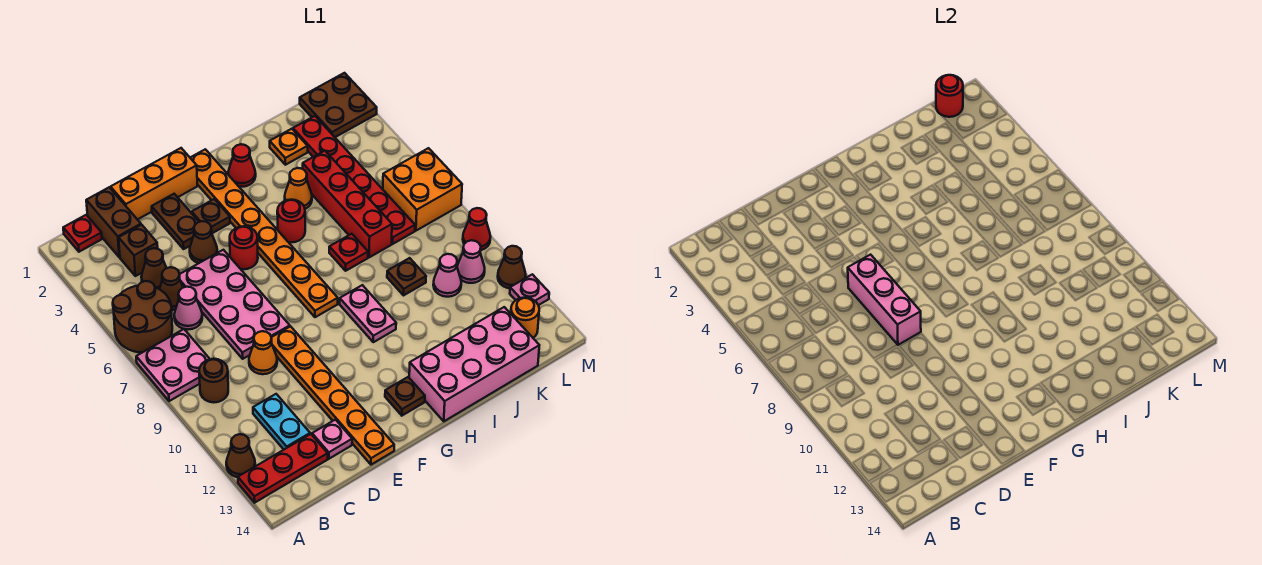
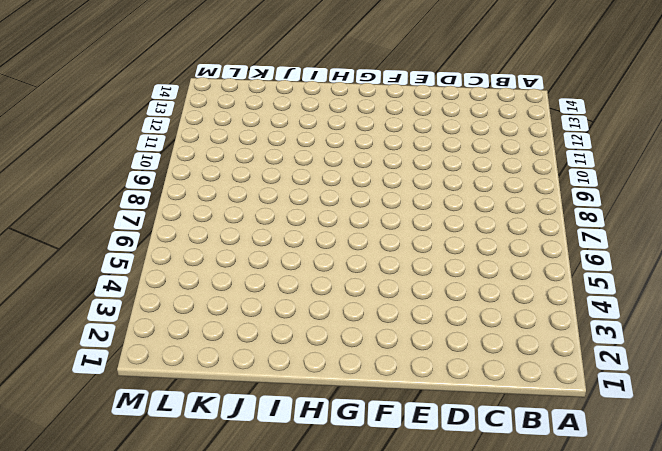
none -> brown 2x2 round brick [113,281,172,352]
none -> pink 2x2 plate [136,329,209,401]
none -> brown 1x1 cone [226,434,255,477]
none -> red 1x3 plate [238,434,328,503]

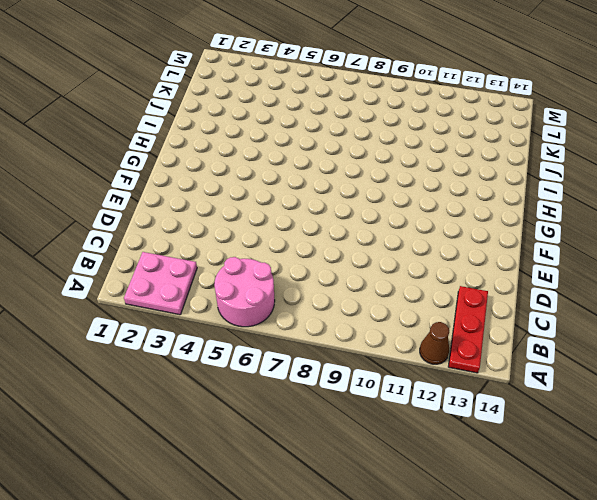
pink 2x2 plate [124,252,197,315] -> pink 2x2 plate moved to [136,329,209,401]
pink 2x2 round brick [214,257,275,327] -> brown 2x2 round brick [113,281,172,352]
none -> red 1x1 plate [63,215,102,252]
none -> brown 1x1 round brick [199,359,228,402]
none -> brown 1x2 brick [86,187,141,257]
none -> brown 1x1 brick [119,225,158,276]

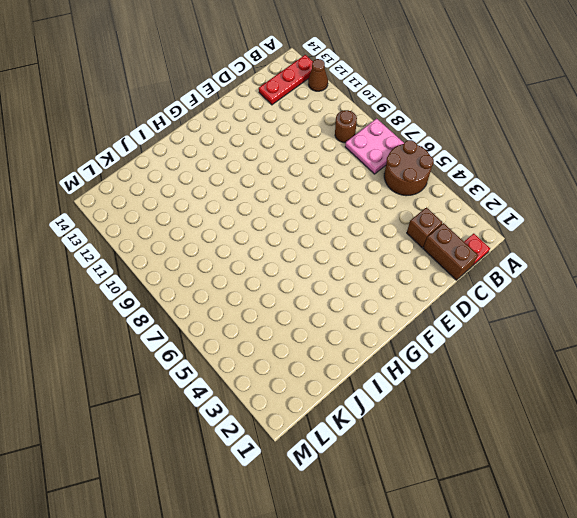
none -> brown 1x1 cone [141,248,166,289]
none -> brown 1x1 cone [160,267,183,310]
none -> pink 1x1 cone [174,287,202,329]
none -> cyan 1x2 plate [253,394,310,449]

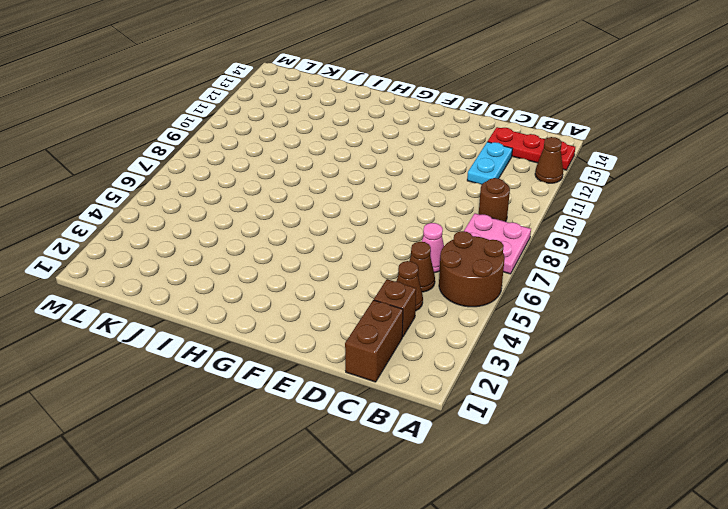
none -> red 1x1 plate [63,215,102,252]
none -> orange 1x3 brick [111,148,197,220]
none -> pink 2x4 plate [179,250,290,359]
none -> orange 1x1 cone [249,331,277,374]

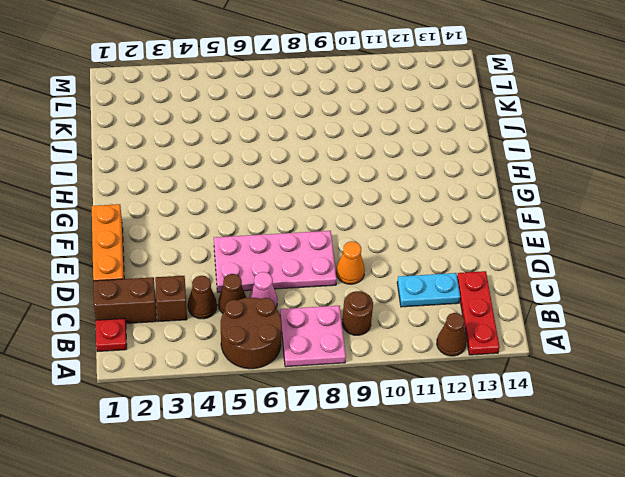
none -> pink 1x1 plate [312,420,352,459]
none -> brown 1x2 plate [152,194,199,249]
none -> brown 1x1 cone [190,221,217,263]
none -> orange 1x6 plate [271,326,394,465]

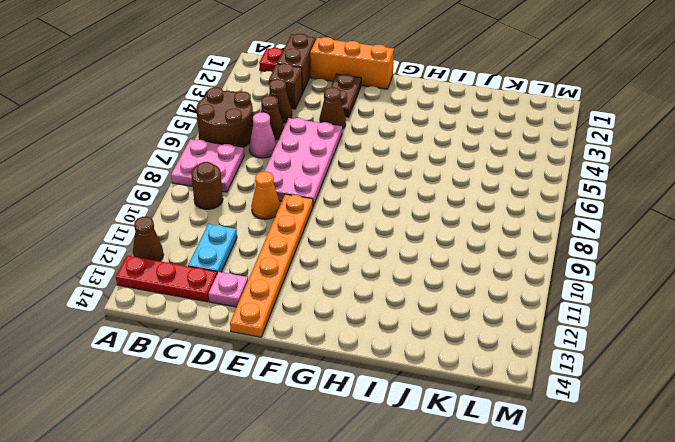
none -> brown 1x1 plate [192,199,230,233]
none -> red 1x1 round brick [230,226,258,269]
none -> orange 1x8 plate [190,149,338,317]
none -> brown 1x1 plate [385,377,425,416]

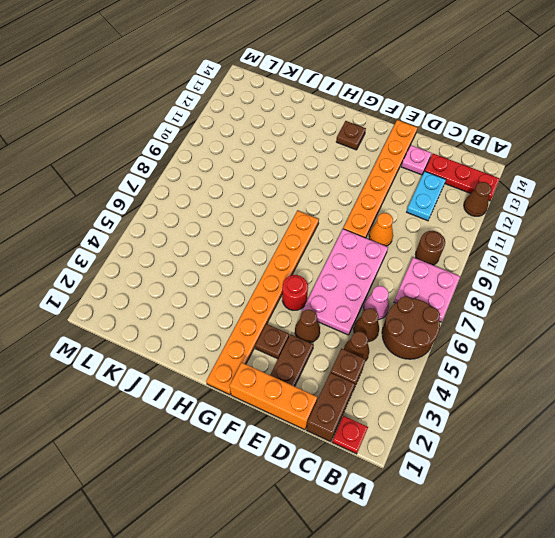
none -> red 1x1 cone [228,144,256,187]
none -> red 1x1 round brick [277,200,305,242]
none -> pink 1x2 plate [340,285,396,342]
none -> pink 2x4 brick [409,307,539,421]

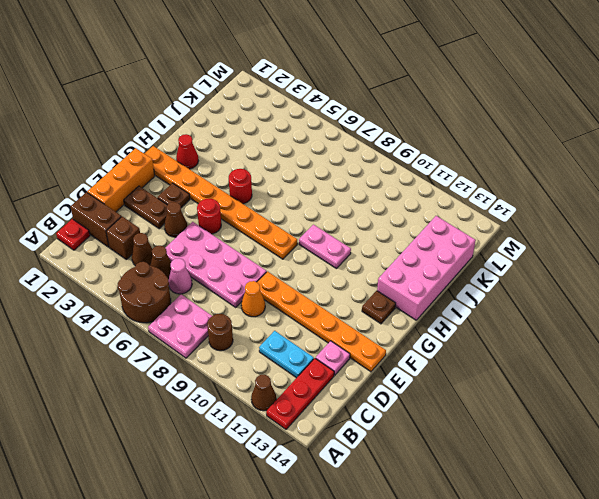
none -> orange 1x1 cone [285,168,312,209]
none -> red 1x1 plate [329,234,368,271]
none -> orange 1x1 plate [270,129,308,165]
none -> red 1x4 brick [303,151,392,257]

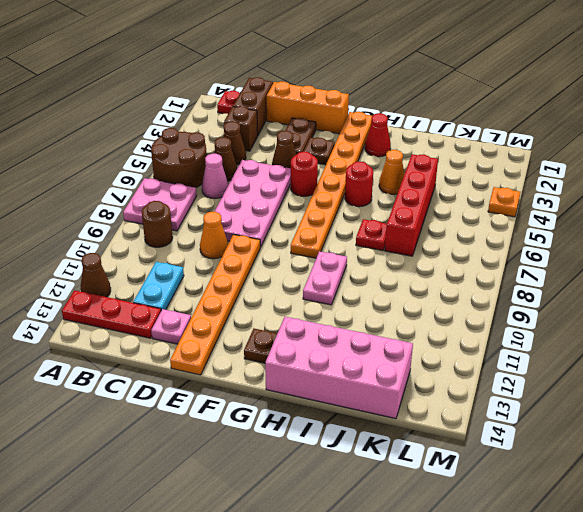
orange 1x1 plate [488,187,520,217] -> orange 1x1 plate moved to [270,129,308,165]
none -> brown 1x1 plate [387,258,426,295]
none -> red 1x6 plate [293,116,415,244]
none -> pink 1x1 cone [433,254,461,297]
none -> brown 2x2 plate [300,73,377,137]

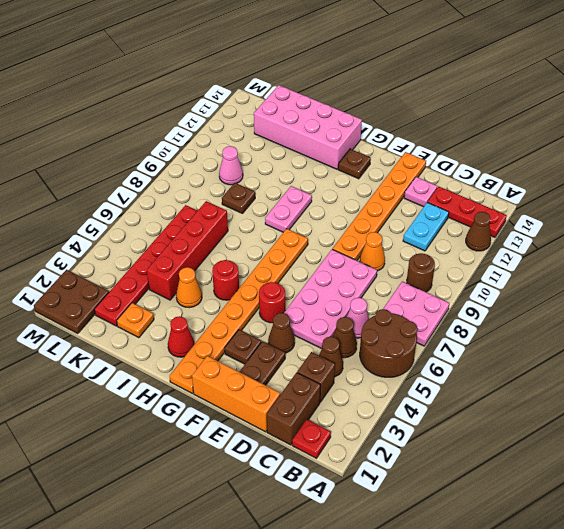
none -> red 1x1 plate [329,234,368,271]
none -> orange 2x2 brick [383,148,462,231]
none -> pink 1x1 cone [457,240,485,283]
none -> orange 1x1 round brick [511,298,539,338]

